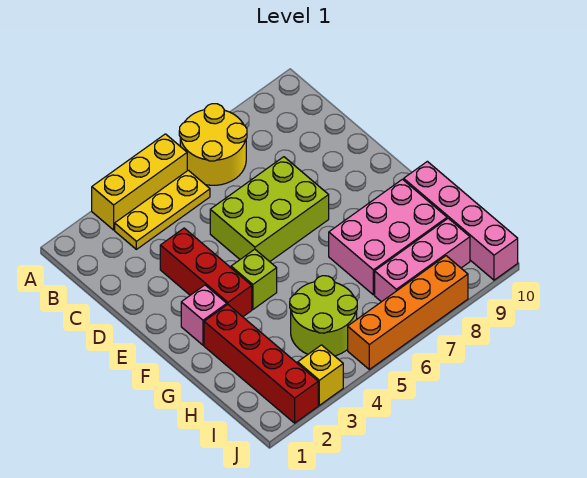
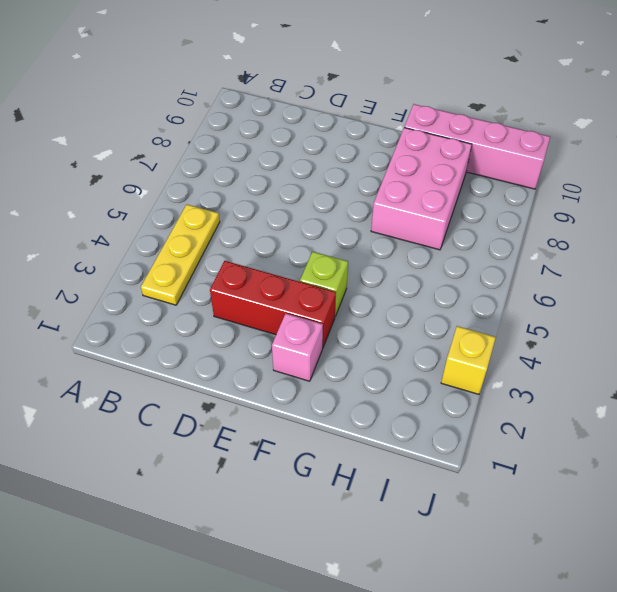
none -> yellow 1x3 brick [92,134,187,230]
none -> yellow 2x2 round brick [179,104,247,185]
none -> lime 2x3 brick [210,157,329,262]

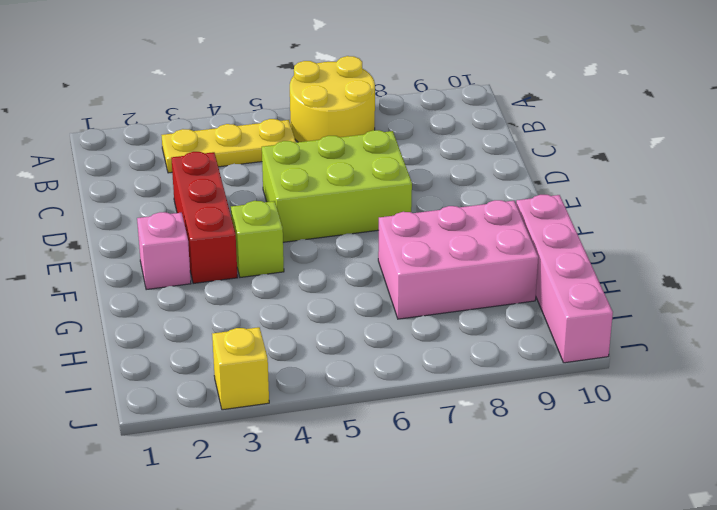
none -> yellow 1x3 brick [92,134,187,230]
none -> red 1x4 brick [204,305,318,423]
none -> lime 2x2 round brick [290,276,357,356]

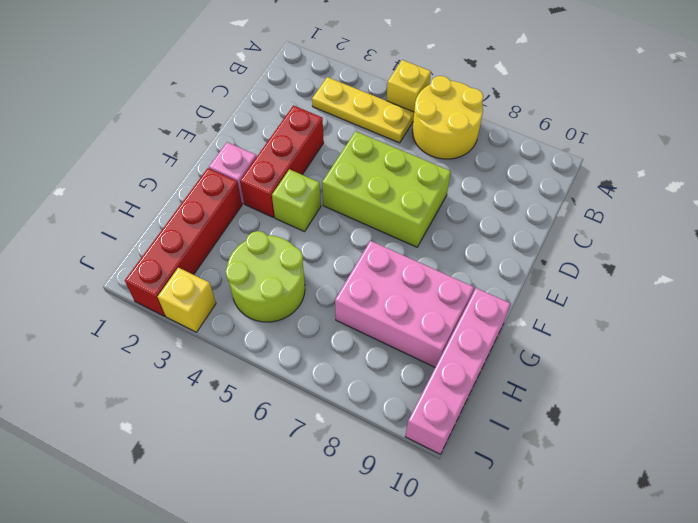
yellow 1x1 brick [387,60,431,112] -> yellow 1x3 brick [92,134,187,230]
none -> pink 1x3 brick [375,218,470,302]
none -> orange 1x4 brick [348,256,468,369]

